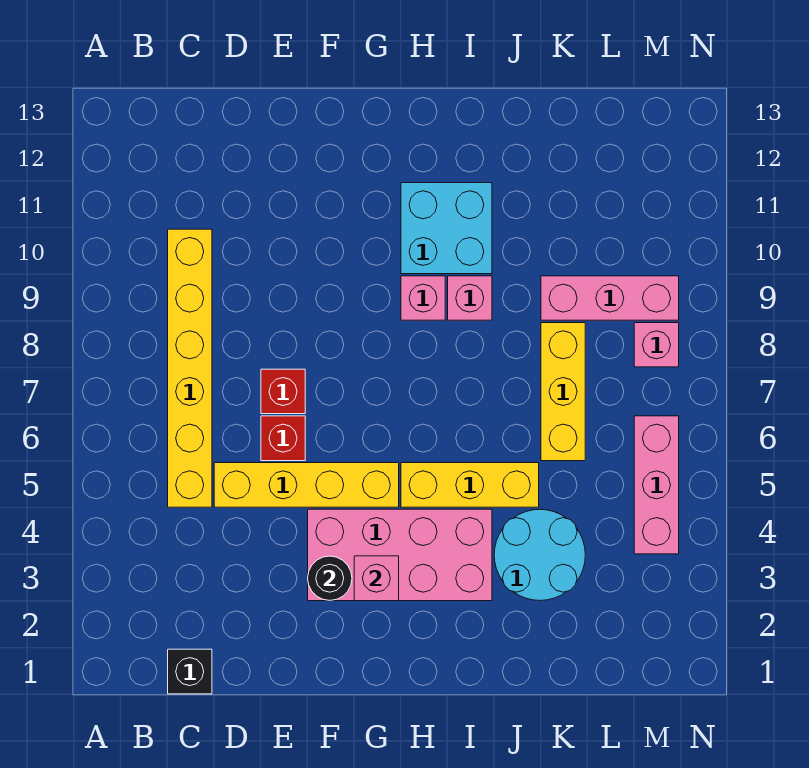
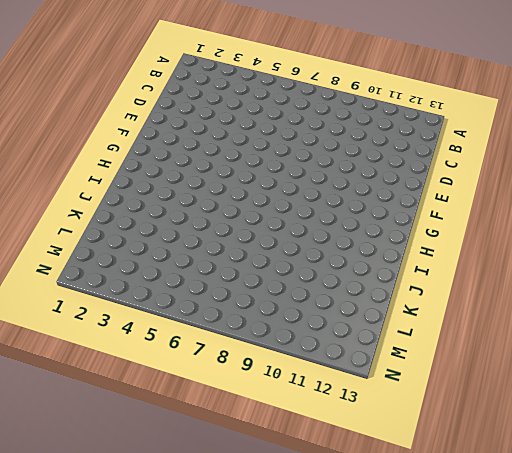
none -> black 1x1 brick [168,649,212,694]
none -> yellow 1x6 brick [168,229,212,507]
none -> yellow 1x4 brick [214,463,399,507]

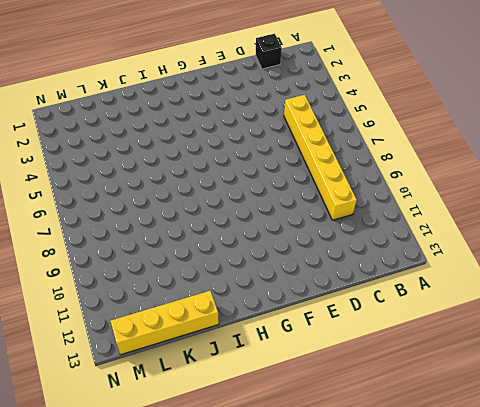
yellow 1x4 brick [111,291,219,355] -> yellow 1x4 brick moved to [214,463,399,507]
none -> red 1x1 brick [261,416,305,461]
none -> red 1x1 brick [261,369,305,414]
none -> pink 2x4 brick [308,509,492,601]

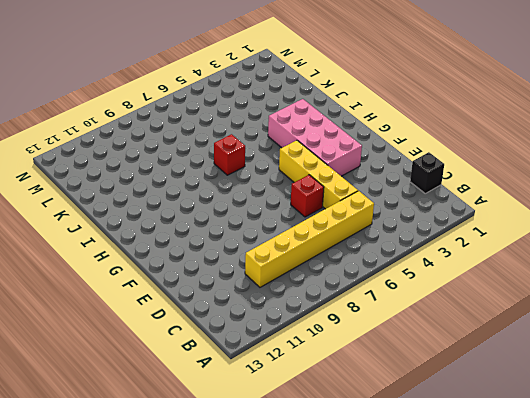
red 1x1 brick [214,134,245,175] -> red 1x1 brick moved to [261,369,305,414]
none -> yellow 1x3 brick [401,463,539,507]
none -> pink 1x1 brick [401,276,445,320]
none -> cyan 2x2 brick [401,183,492,274]

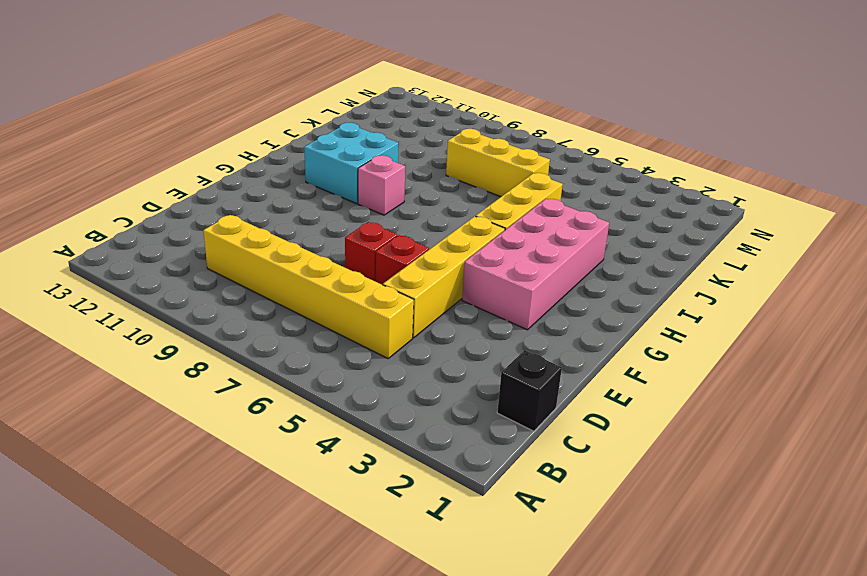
none -> pink 1x1 brick [448,276,492,320]
none -> cyan 2x2 round brick [494,509,585,601]
none -> pink 1x3 brick [541,276,679,320]

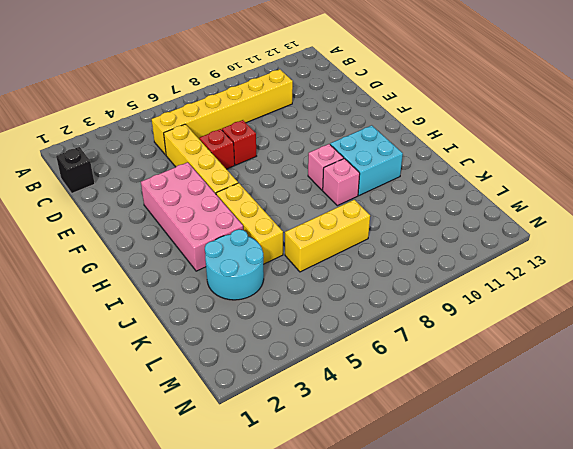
none -> pink 1x3 brick [541,276,679,320]
none -> pink 1x3 brick [634,416,679,554]
none -> pink 1x1 brick [634,323,679,367]

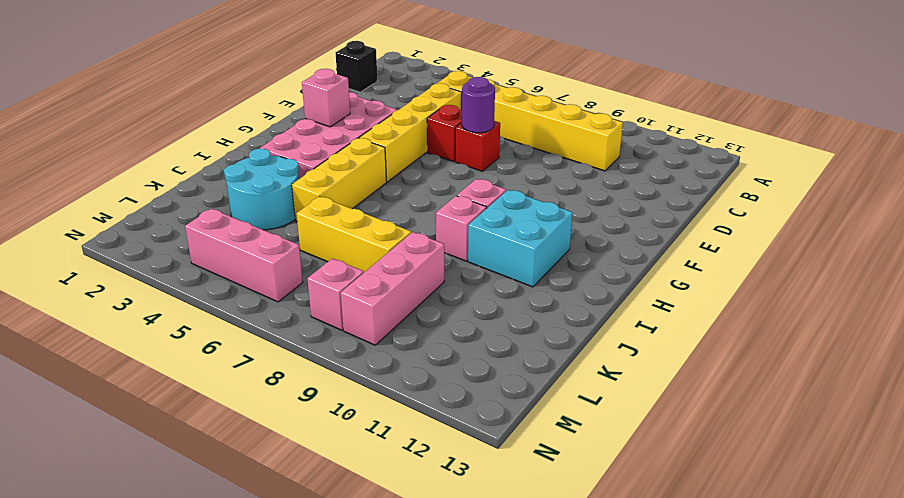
purple 1x1 round brick [461,77,495,133] -> none
none -> black 1x1 round brick [308,556,352,601]

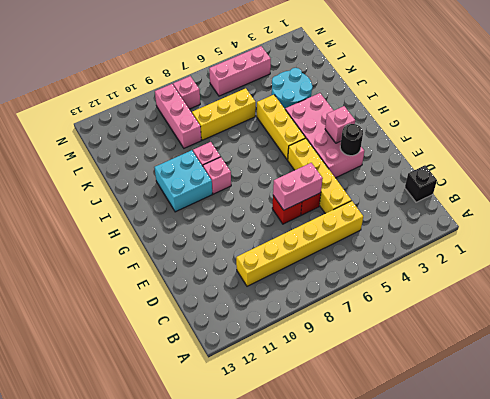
pink 1x2 brick [273,163,323,210] -> none

